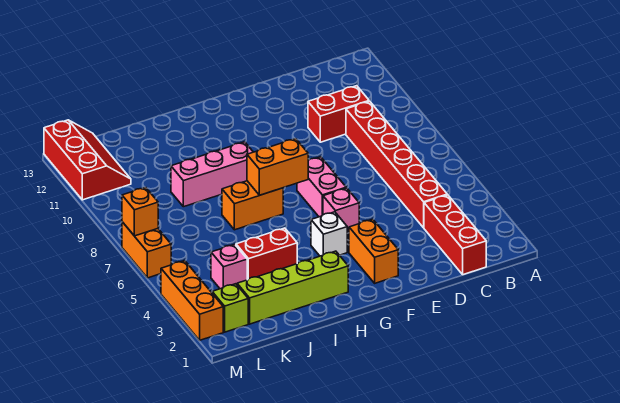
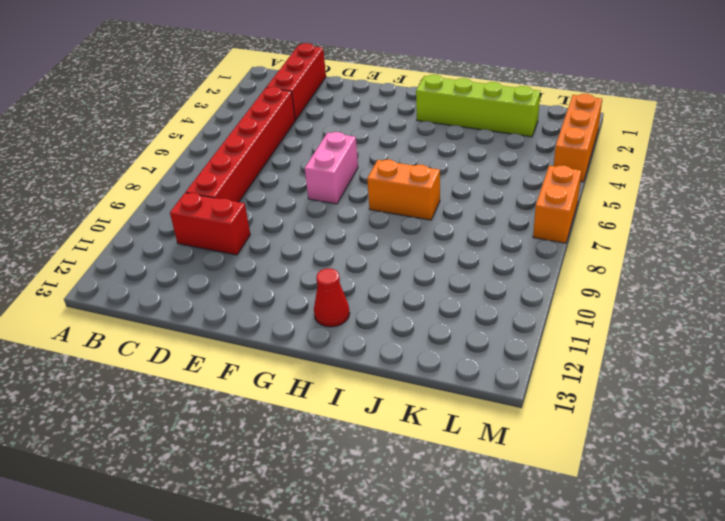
red 1x1 cone [314,269,350,327] -> none
none -> orange 1x2 brick [349,219,398,283]
none -> pink 1x1 brick [323,188,359,233]
none -> white 1x1 brick [311,212,347,256]

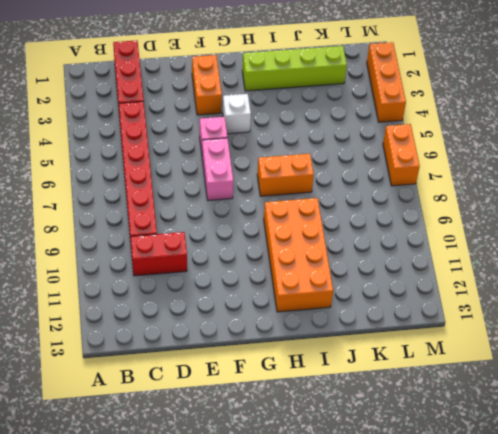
orange 2x4 brick [264,198,333,312] -> pink 1x3 brick [171,142,253,207]
none -> red 1x2 brick [236,228,297,280]
none -> pink 1x1 brick [211,244,247,289]
none -> lime 1x1 brick [212,284,248,332]

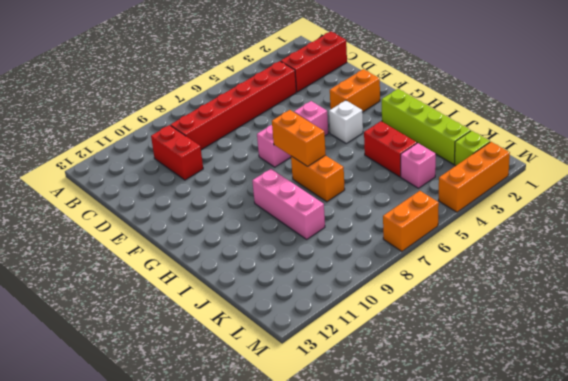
none -> red 2x3 slope [44,120,131,200]
none -> orange 1x1 brick [122,187,158,236]

